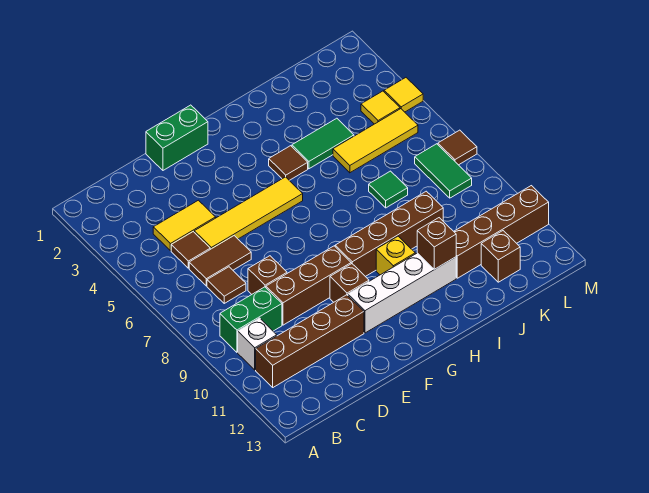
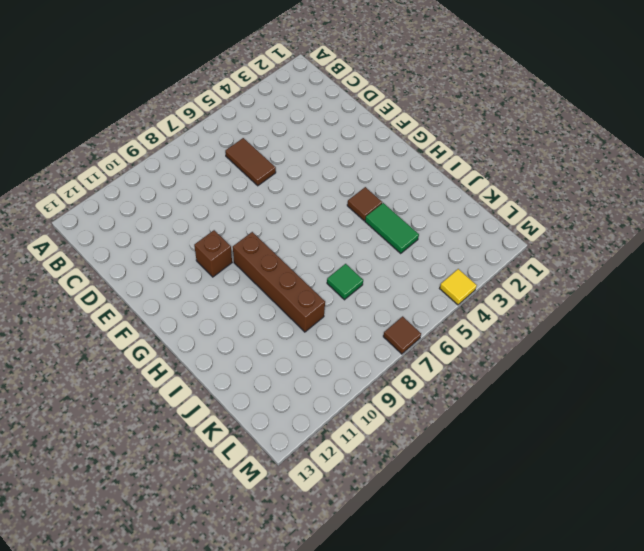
none -> green 1x2 brick [220,287,282,352]
none -> white 1x1 brick [238,318,277,370]
none -> brown 1x4 brick [256,295,364,387]

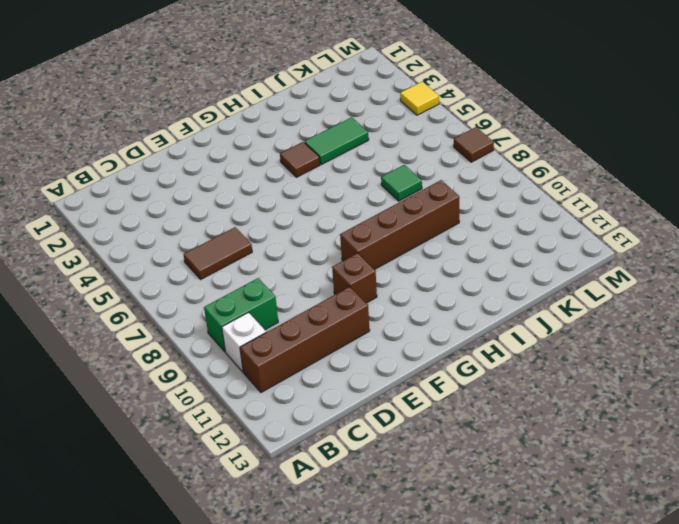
none -> yellow 1x2 tile [153,200,216,251]
none -> brown 1x1 tile [171,232,210,268]
none -> brown 1x1 tile [207,267,246,303]

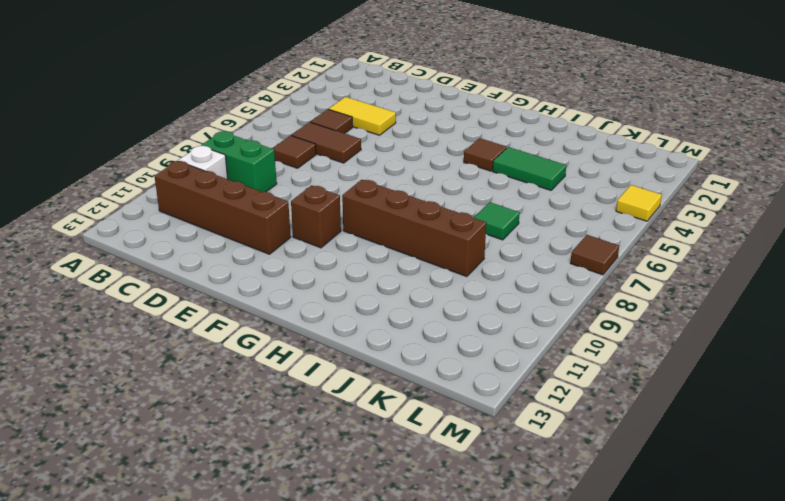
none -> yellow 1x4 tile [194,177,303,249]
none -> brown 1x1 brick [248,256,287,294]
none -> brown 1x3 brick [266,246,351,325]

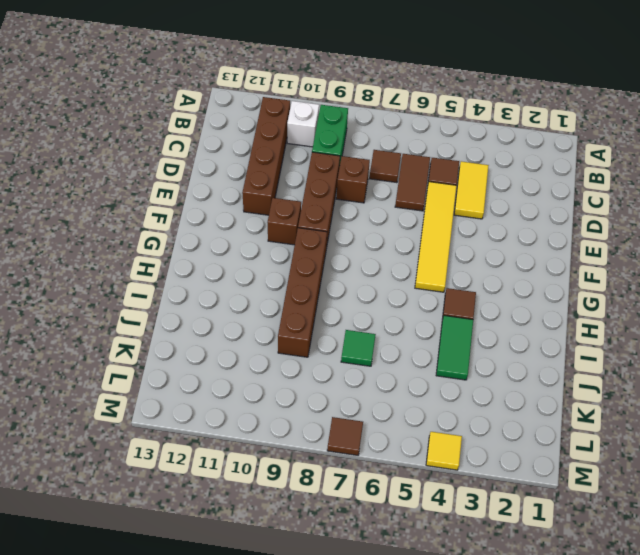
none -> green 1x2 brick [146,105,208,170]
none -> white 1x4 brick [348,253,456,333]
none -> yellow 1x1 brick [376,236,415,275]

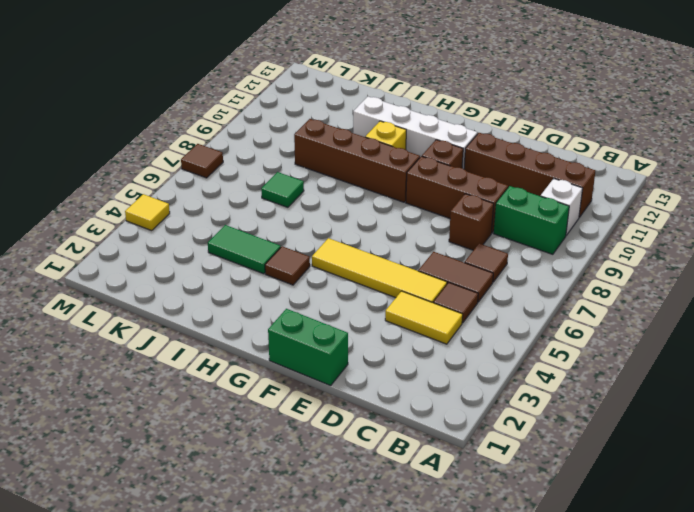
none -> yellow 1x3 tile [333,109,418,173]
none -> brown 1x4 brick [454,186,549,278]
none -> brown 1x1 brick [481,231,520,282]

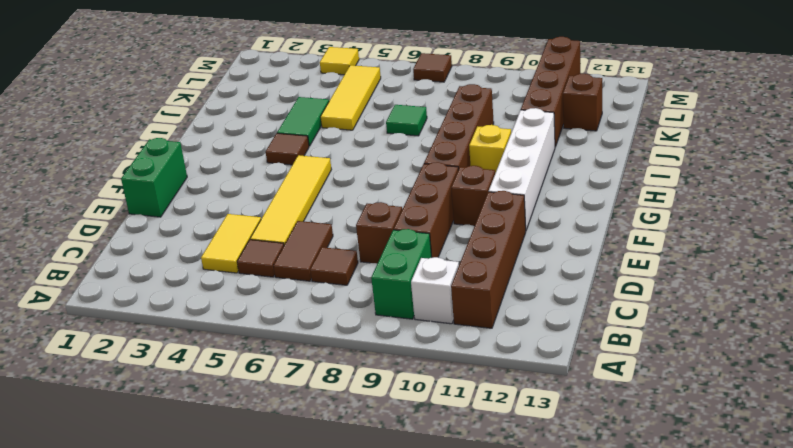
none -> yellow 1x1 tile [361,91,400,124]
none -> green 1x2 tile [415,144,472,198]
none -> brown 1x1 brick [417,218,456,269]

